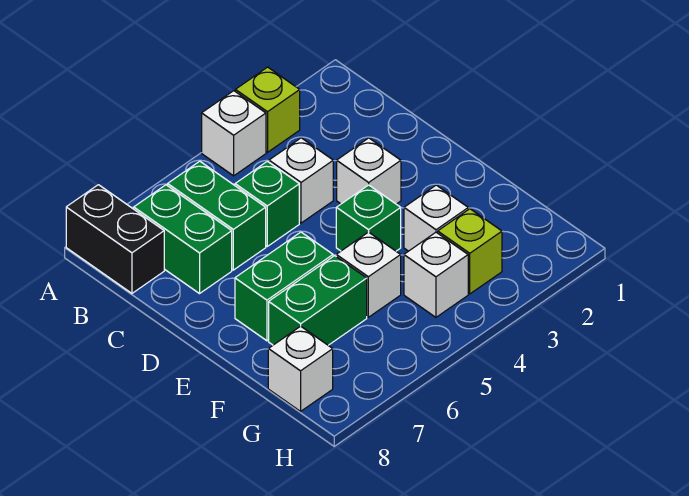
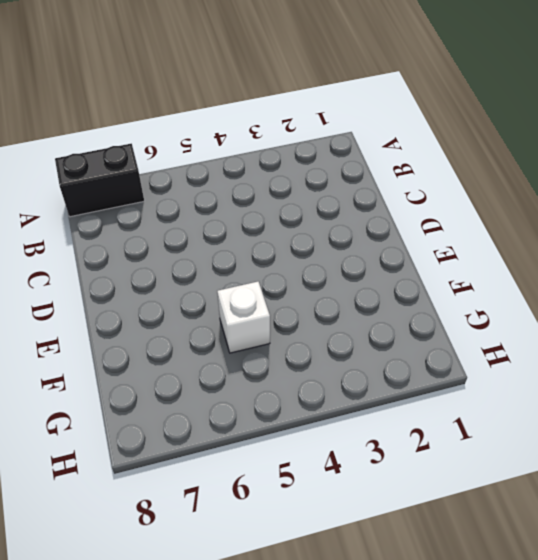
black 1x2 brick [55,144,144,217] -> black 1x2 brick turned to [66,185,164,293]
none -> lime 1x1 brick [235,67,300,152]
none -> white 1x1 brick [202,91,266,176]
none -> green 1x2 brick [168,161,266,270]

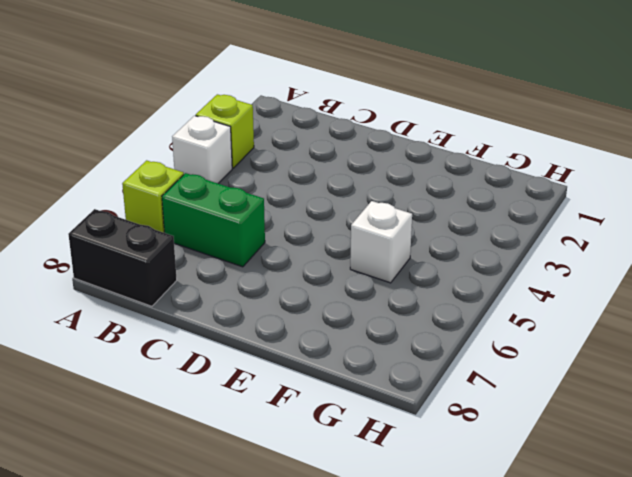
lime 1x1 brick [122,160,184,233] -> lime 1x1 brick moved to [438,209,502,294]
none -> green 1x2 brick [134,185,232,294]
none -> white 1x1 brick [269,138,333,223]
none -> green 1x1 brick [235,161,299,246]

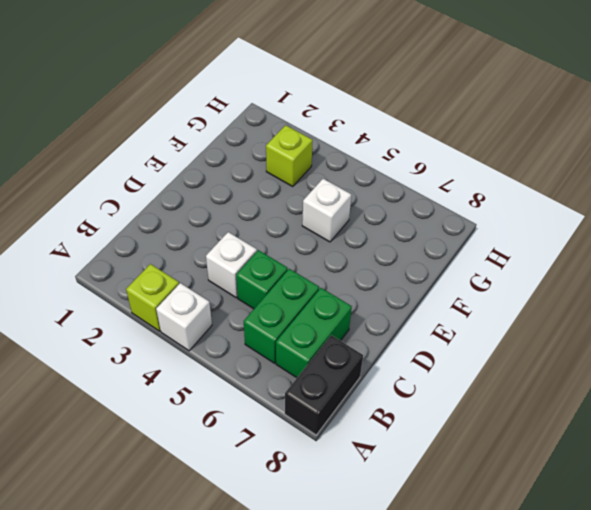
none -> white 1x1 brick [337,138,401,204]
none -> green 1x1 brick [336,185,401,251]
none -> green 1x2 brick [235,232,333,341]

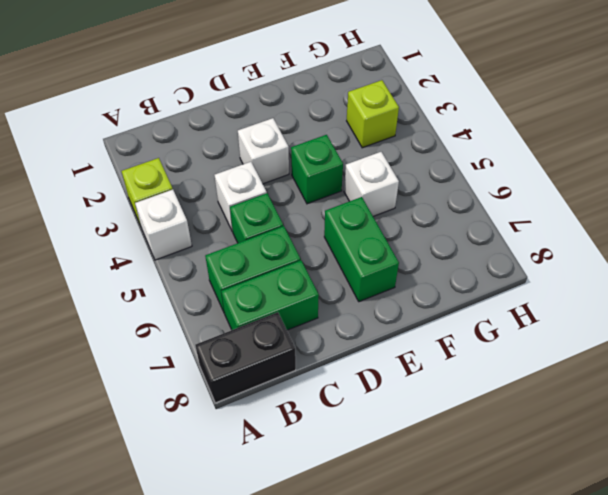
none -> white 1x1 brick [404,185,468,251]
none -> green 1x2 brick [269,256,367,345]
none -> white 1x1 brick [404,232,468,317]

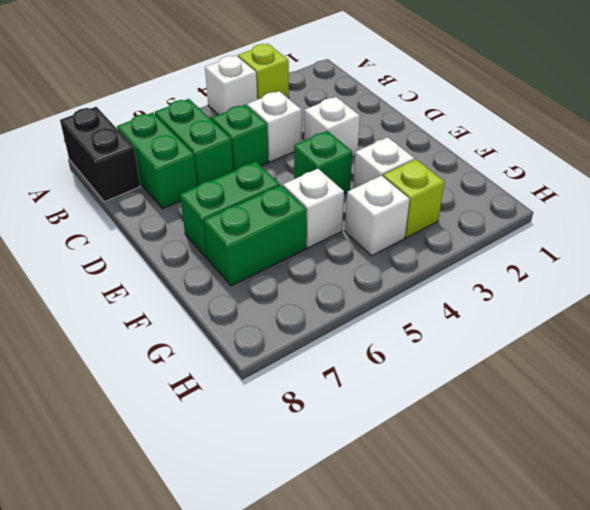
none -> white 1x1 brick [268,326,333,411]

